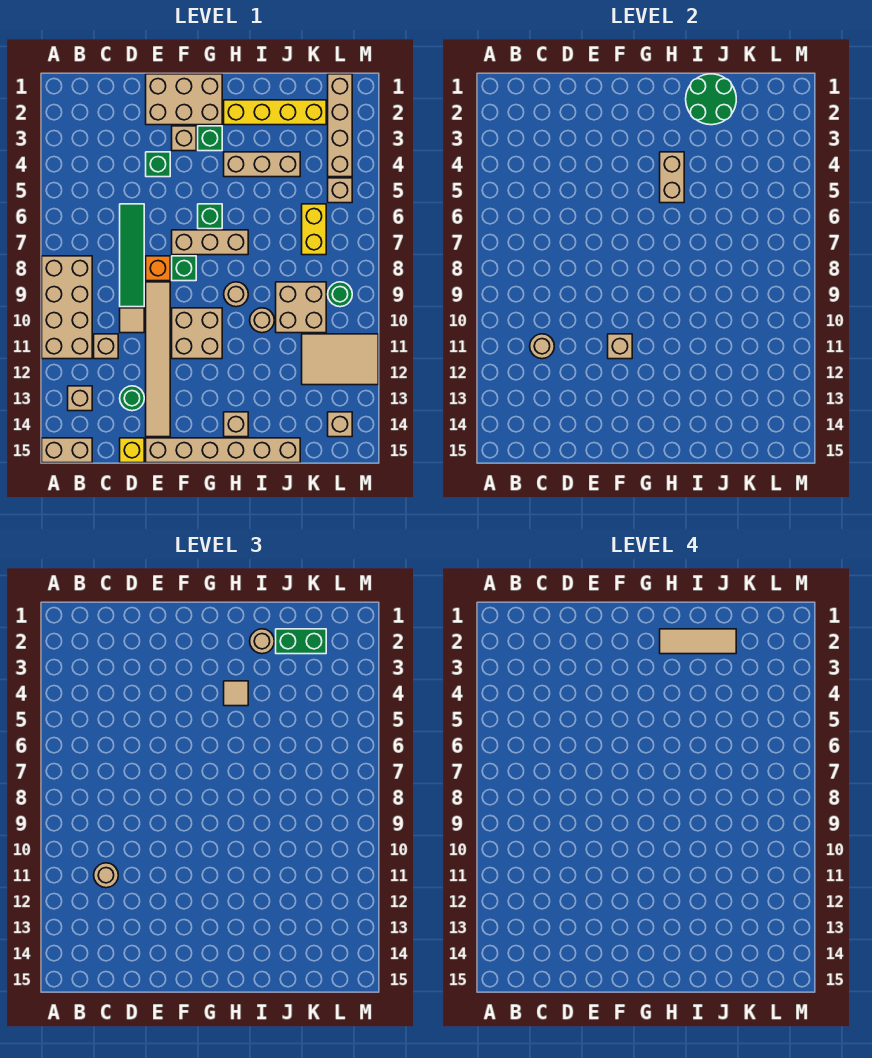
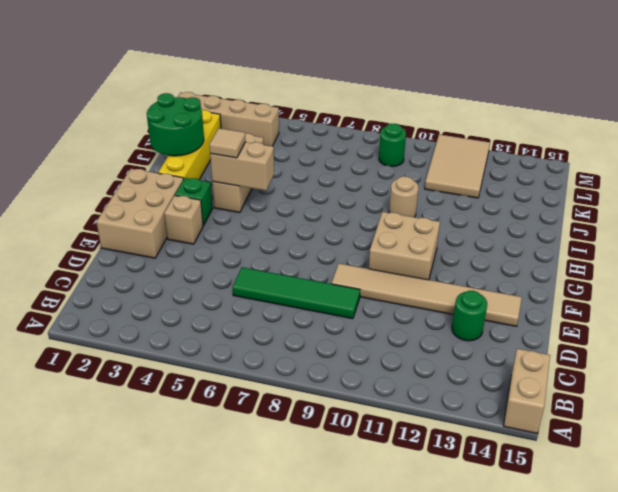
none -> tan 2x4 brick [42,256,92,359]
none -> tan 1x1 brick [68,386,92,411]
none -> tan 1x1 brick [94,334,118,359]
none -> tan 1x1 tile [120,308,144,333]

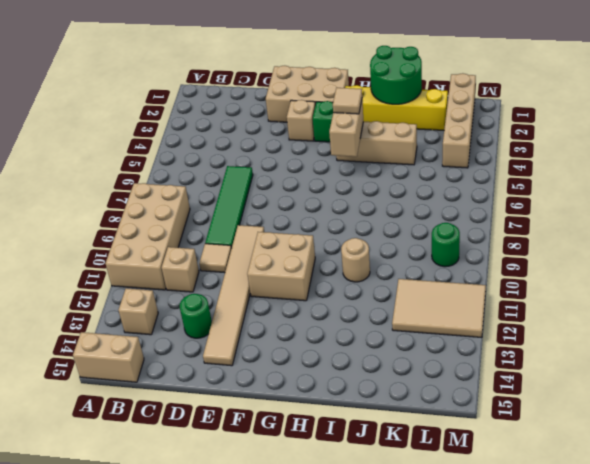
none -> yellow 1x1 brick [120,438,144,463]
none -> green 1x1 brick [146,152,170,177]
none -> orange 1x1 brick [146,256,170,281]
none -> tan 1x6 brick [146,438,300,463]

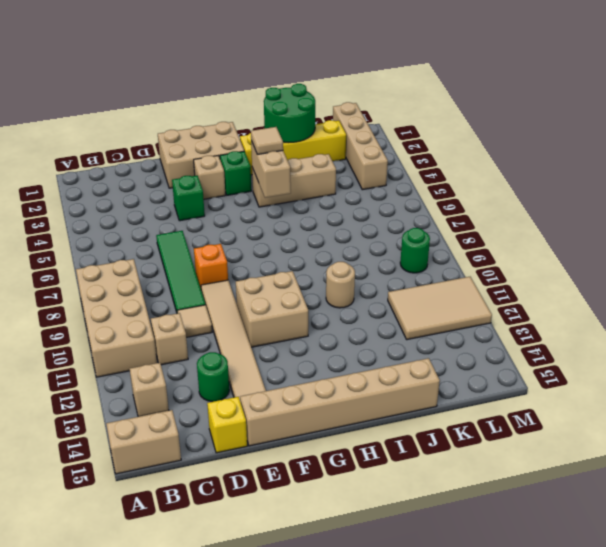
none -> tan 1x3 brick [172,230,248,255]
none -> green 1x1 brick [172,256,196,281]
none -> green 1x1 brick [198,204,222,229]
none -> tan 1x1 round brick [224,282,248,307]

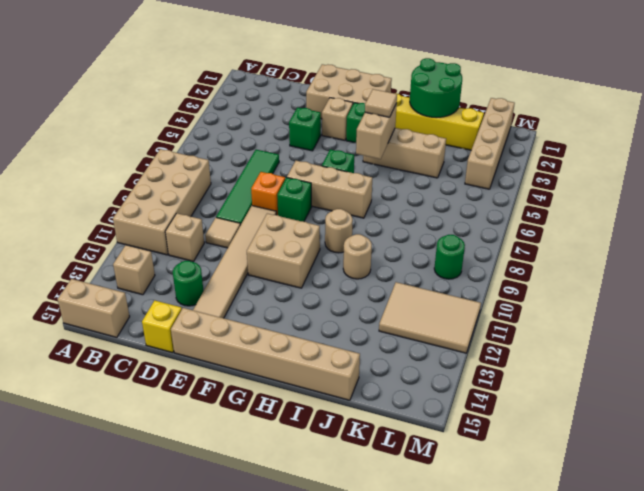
none -> tan 1x1 brick [224,412,248,437]
none -> tan 2x2 brick [276,282,326,333]
none -> yellow 1x2 brick [302,204,326,255]
none -> tan 1x1 brick [328,178,352,203]

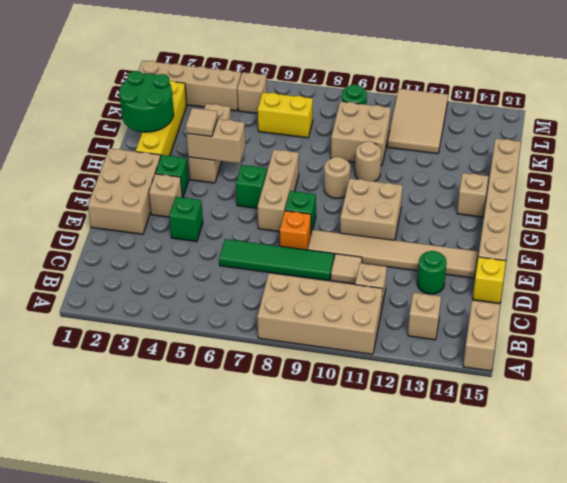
none -> tan 1x1 brick [328,412,352,437]
none -> tan 1x1 round brick [530,334,554,359]
none -> tan 1x1 brick [608,334,632,359]
none -> tan 1x1 round brick [94,863,118,888]

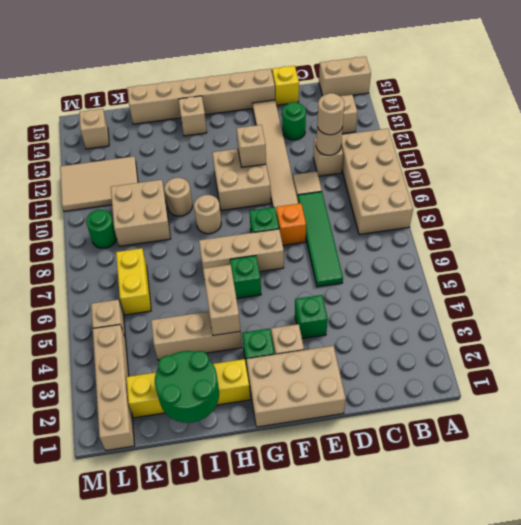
none -> tan 1x1 tile [224,681,248,706]
none -> tan 1x1 round brick [250,629,274,654]
none -> green 1x2 brick [276,629,326,654]
none -> tan 1x3 tile [660,629,736,654]

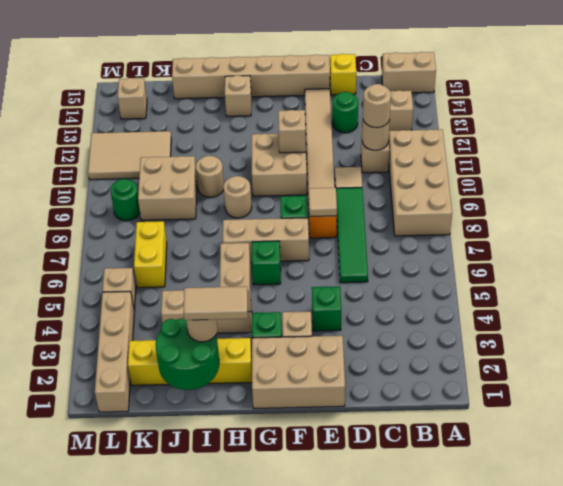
tan 1x1 tile [309,188,337,216] -> tan 1x1 tile moved to [224,681,248,706]
tan 1x2 tile [183,286,248,320] -> tan 1x3 tile [660,629,736,654]
none -> green 1x2 brick [276,629,326,654]

